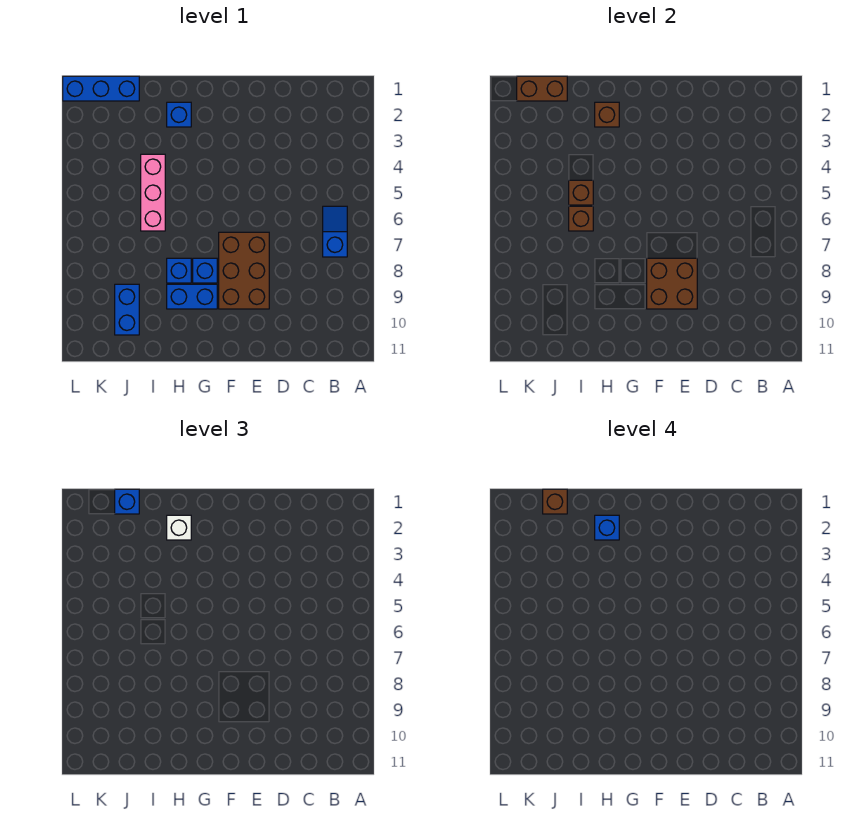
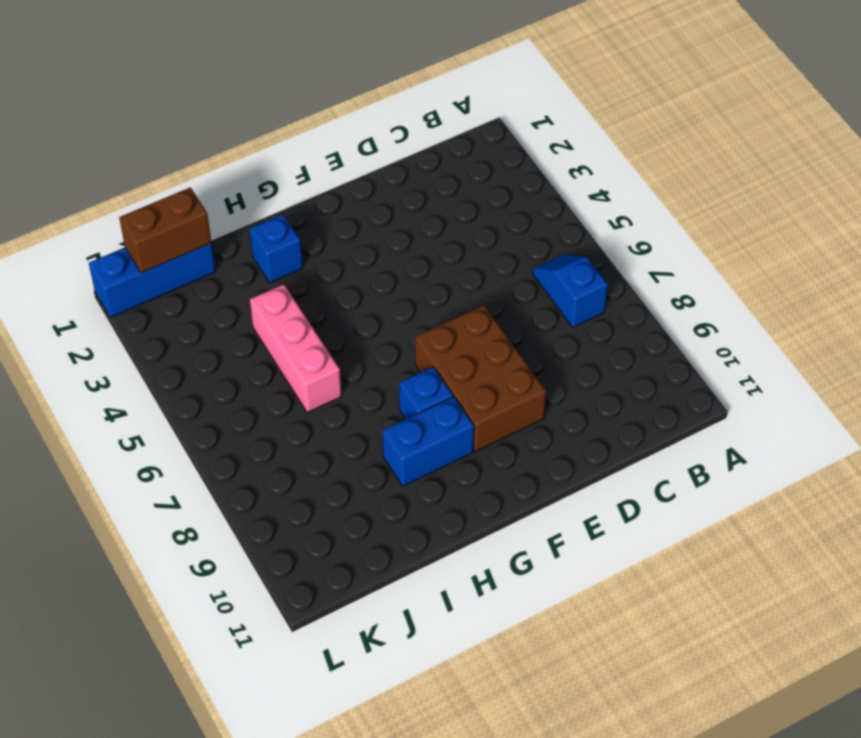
none -> blue 1x1 brick [167,258,191,283]
none -> blue 1x2 brick [115,284,139,335]
none -> brown 2x2 brick [647,258,697,309]

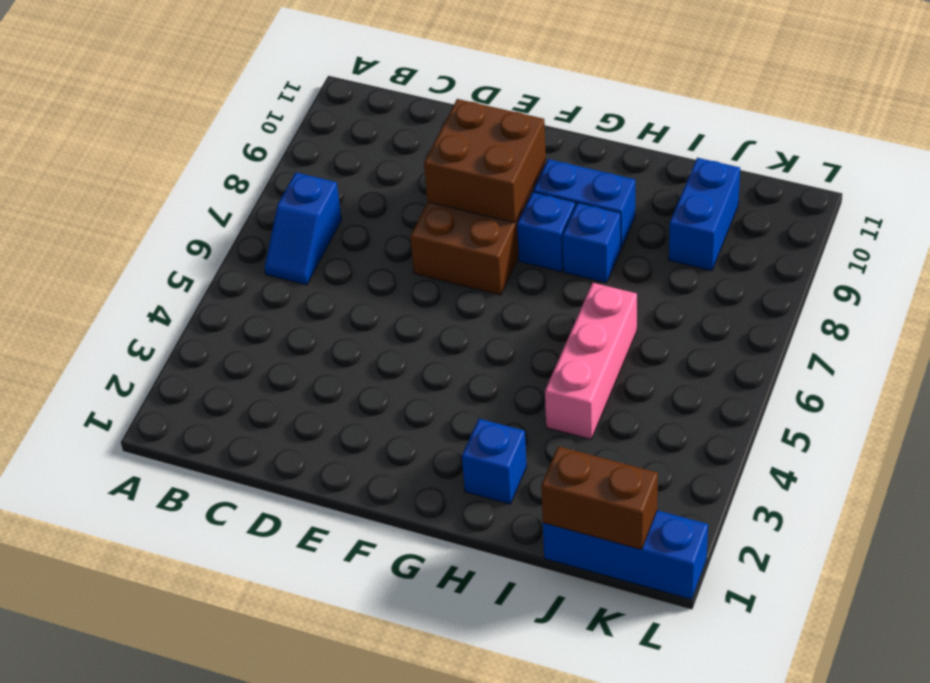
none -> brown 1x1 brick [595,102,619,127]
none -> brown 1x1 brick [569,180,593,205]
none -> brown 1x1 brick [569,206,593,231]

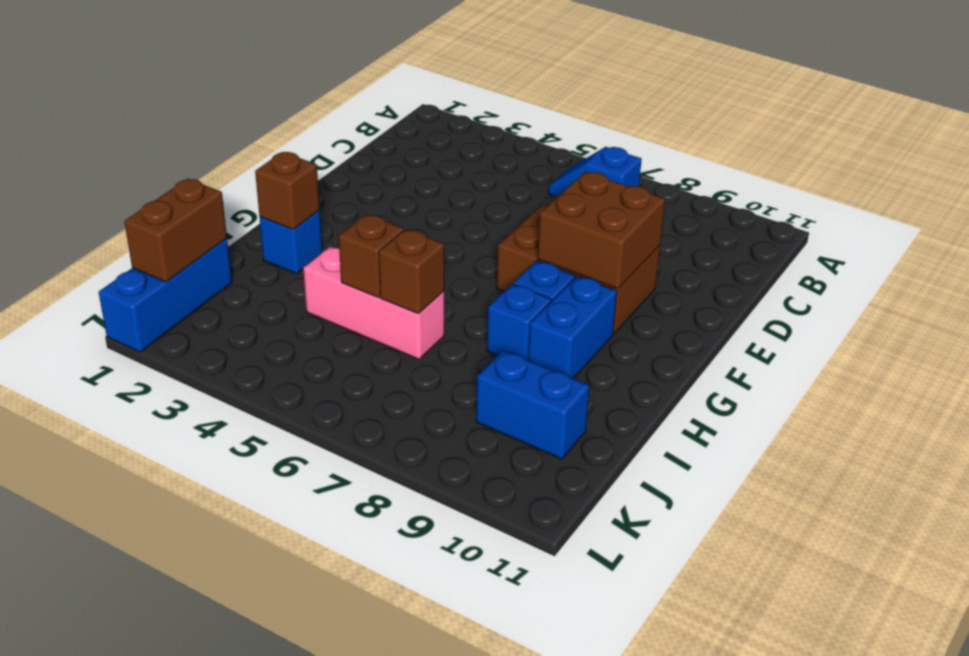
none -> white 1x1 brick [167,515,191,540]
none -> blue 1x1 brick [115,489,139,514]
none -> blue 1x1 brick [595,515,619,540]

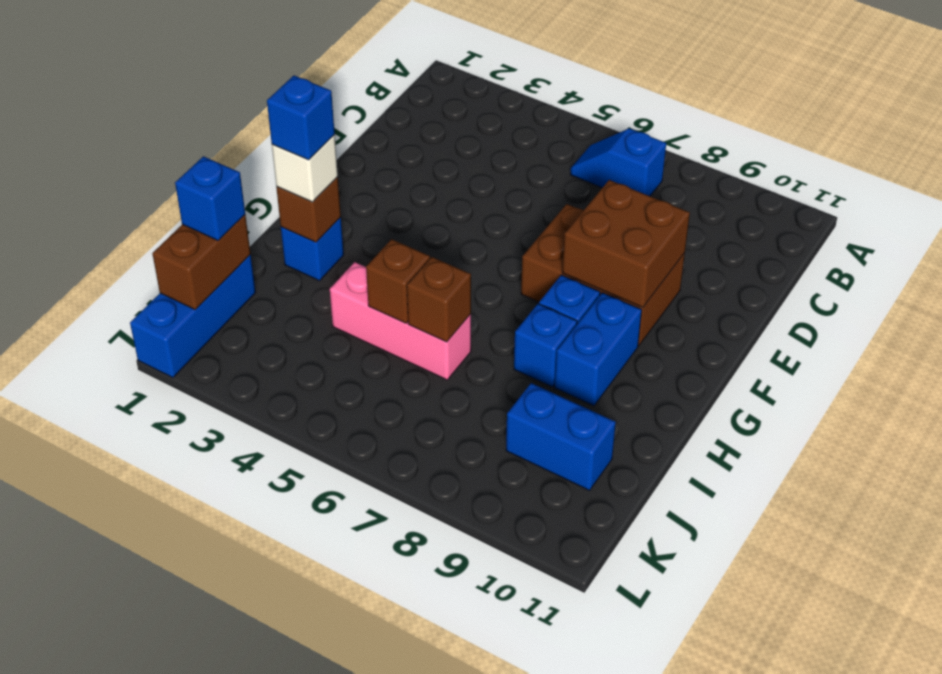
none -> brown 1x1 brick [543,489,567,514]

